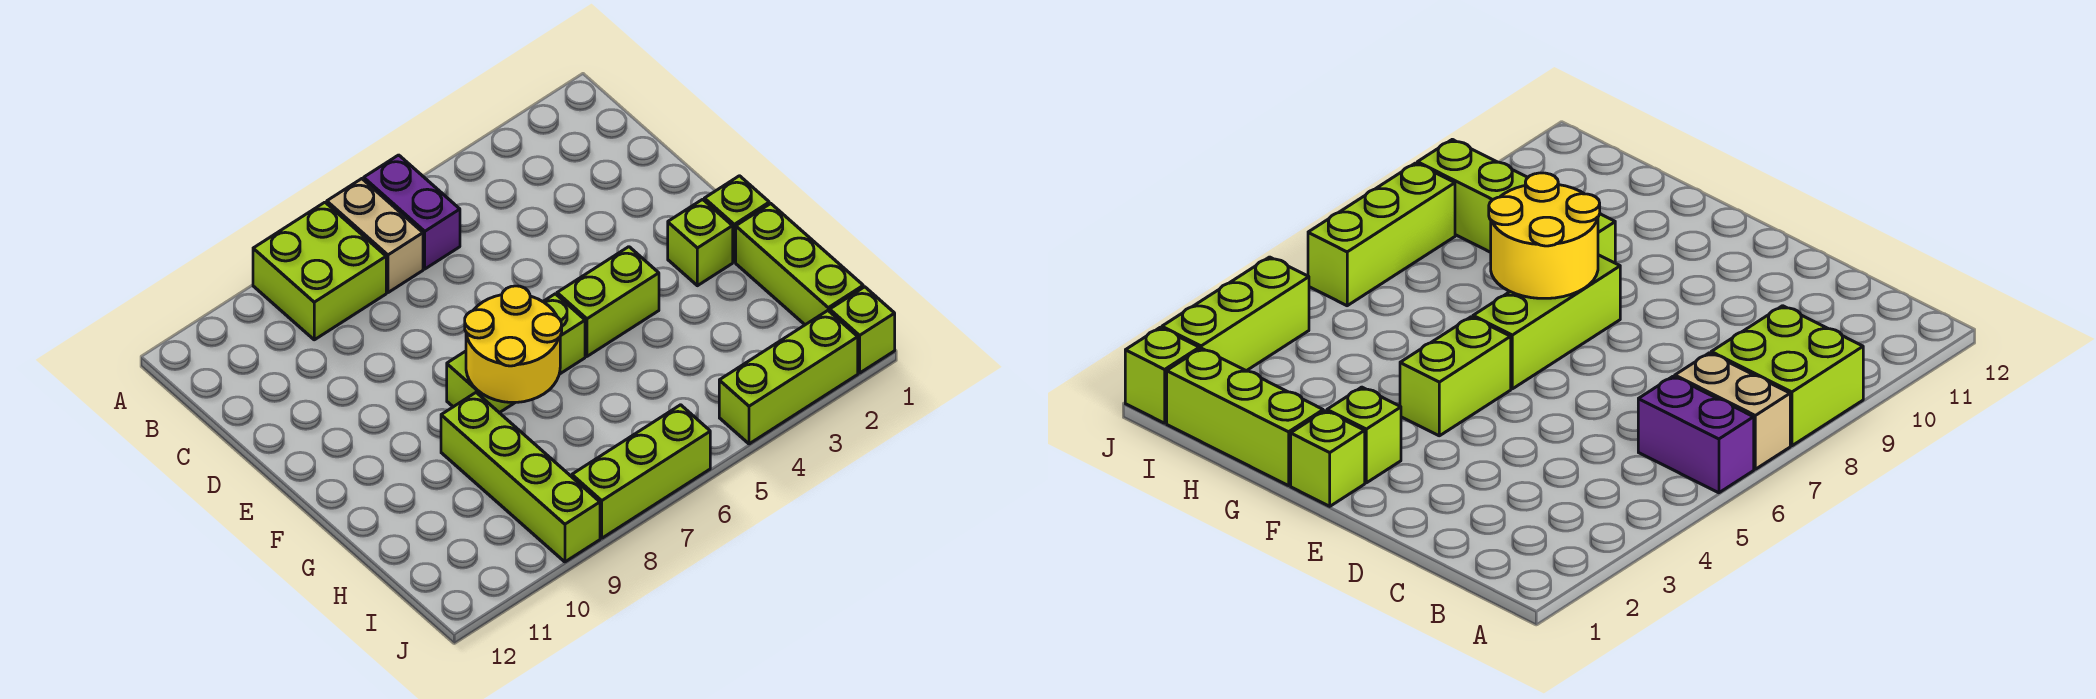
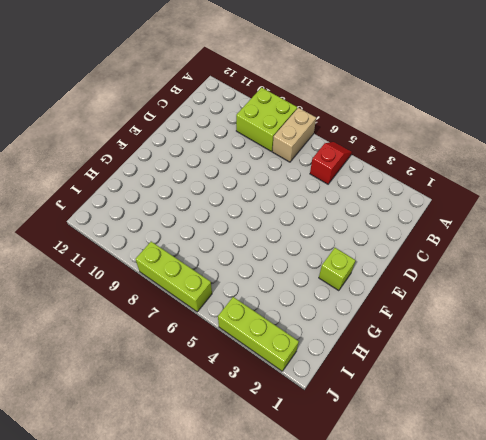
red 1x2 slope [310,142,352,184] -> none
none -> purple 1x2 brick [364,155,460,269]
none -> lime 1x1 brick [704,176,769,262]
none -> lime 1x2 brick [557,247,659,356]

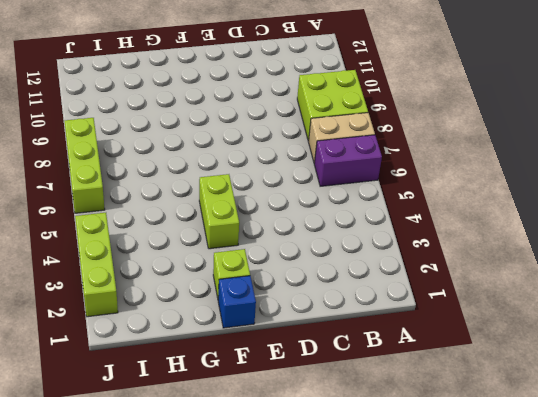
blue 1x1 brick [218,276,256,328] -> lime 1x1 brick [704,176,769,262]
none -> lime 1x3 brick [447,294,585,413]
none -> lime 1x3 brick [736,204,863,325]
none -> lime 1x4 brick [441,393,600,562]

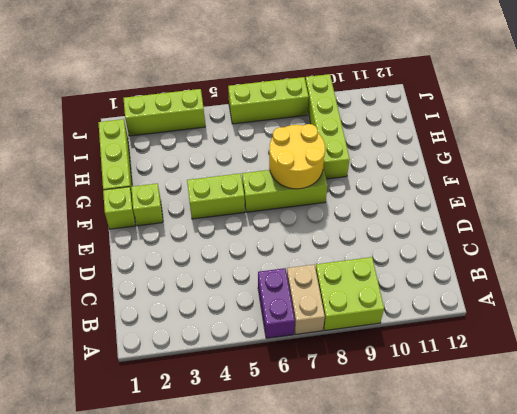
none -> lime 1x1 brick [830,287,895,373]

